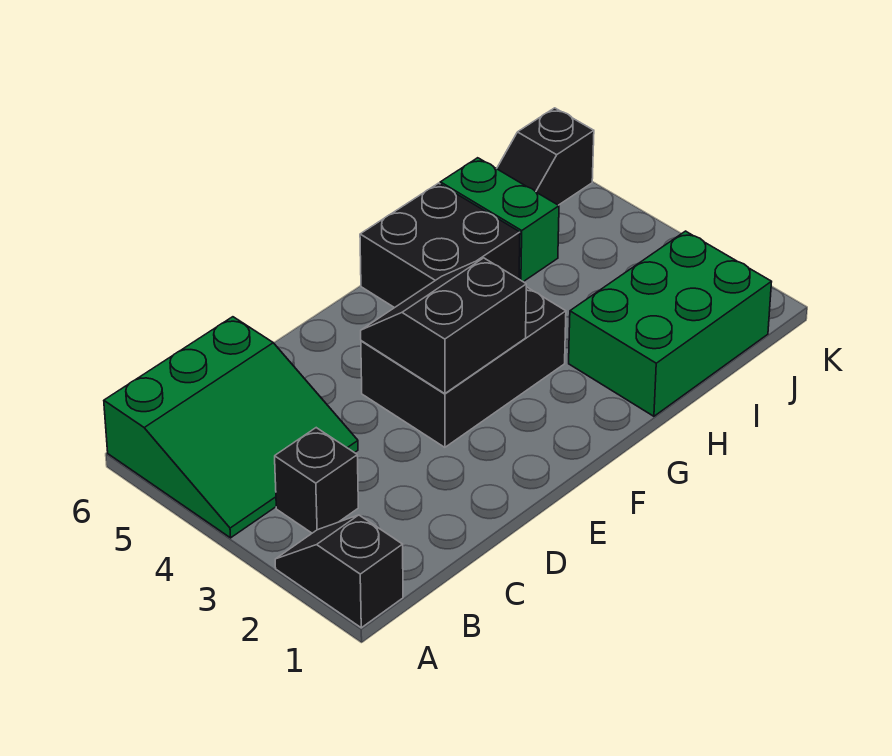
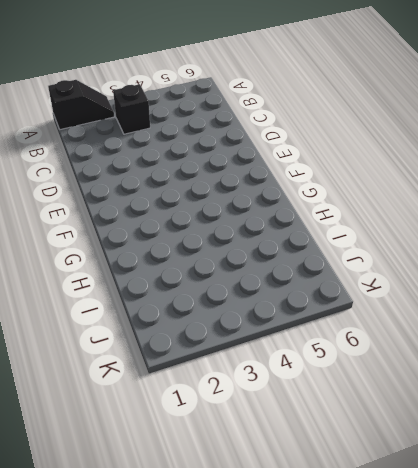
none -> green 3x3 slope [104,317,358,538]
none -> black 2x3 brick [361,287,566,447]

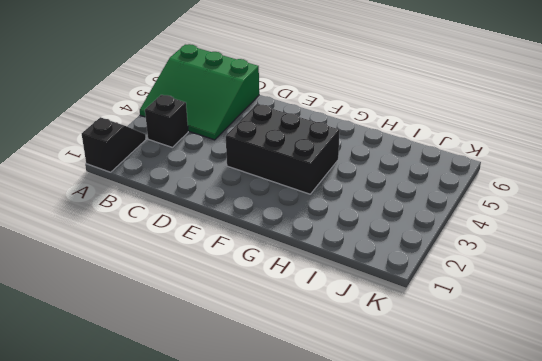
none -> black 2x2 brick [360,183,520,308]
none -> green 2x3 brick [569,231,771,416]

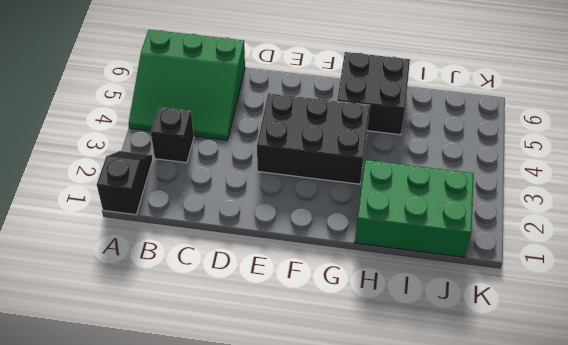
none -> green 1x2 brick [440,158,559,282]
none -> black 1x2 slope [497,108,594,205]

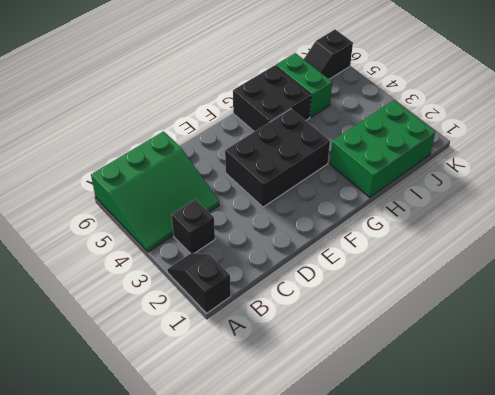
none -> black 2x2 slope [361,258,526,394]

